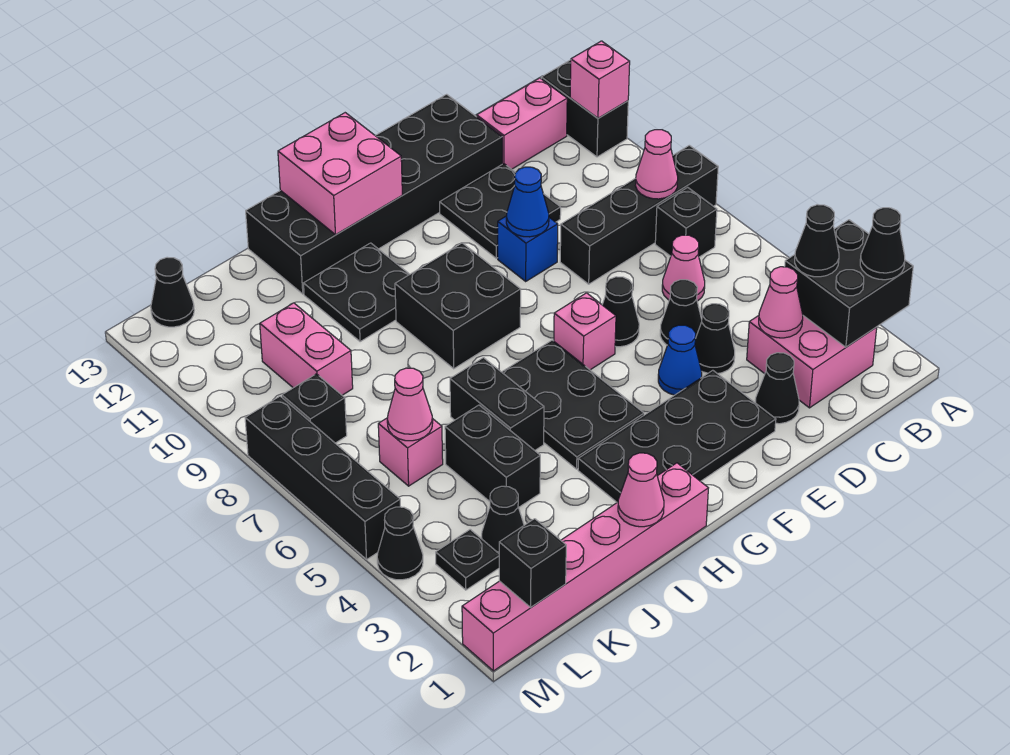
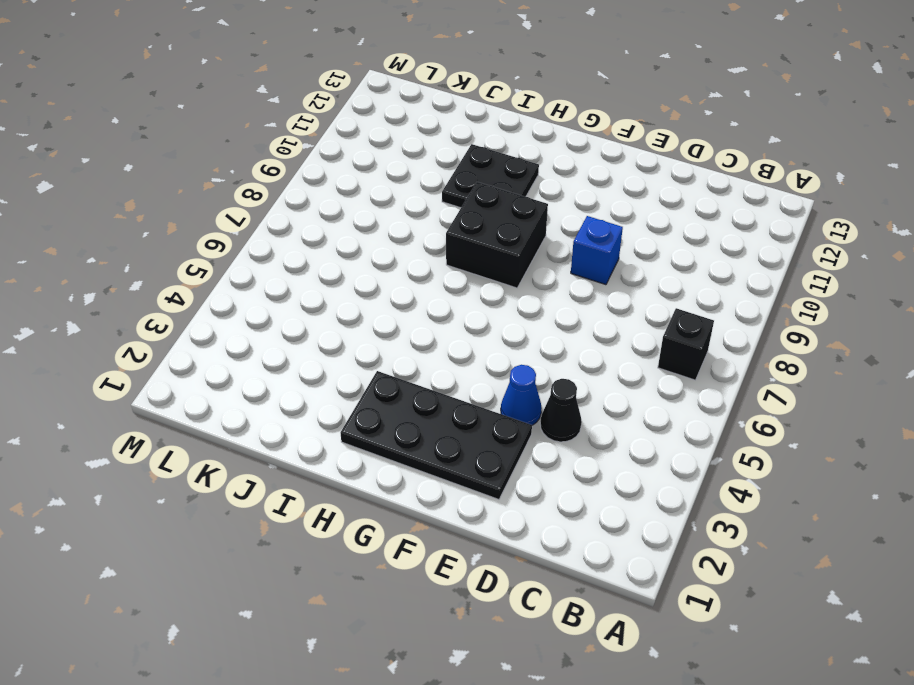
none -> black 1x4 brick [560,145,718,284]
none -> black 1x2 brick [541,60,628,157]
none -> pink 2x2 brick [747,316,877,408]
none -> pink 1x2 brick [477,78,567,169]

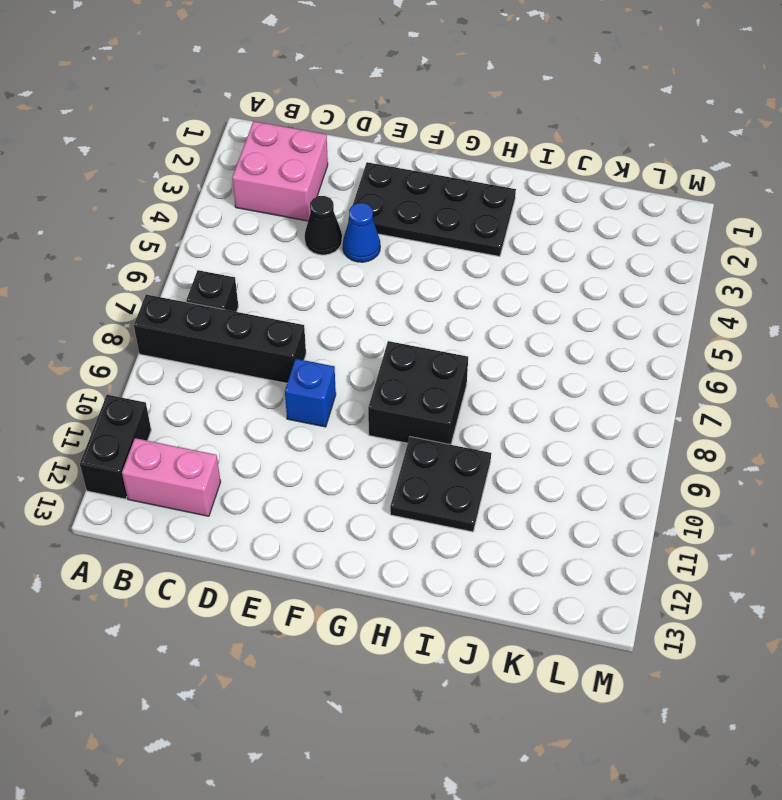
none -> pink 1x1 cone [662,235,705,301]
none -> black 1x1 cone [755,353,799,424]
none -> black 1x1 cone [660,280,702,345]
none -> black 2x2 plate [440,164,561,258]

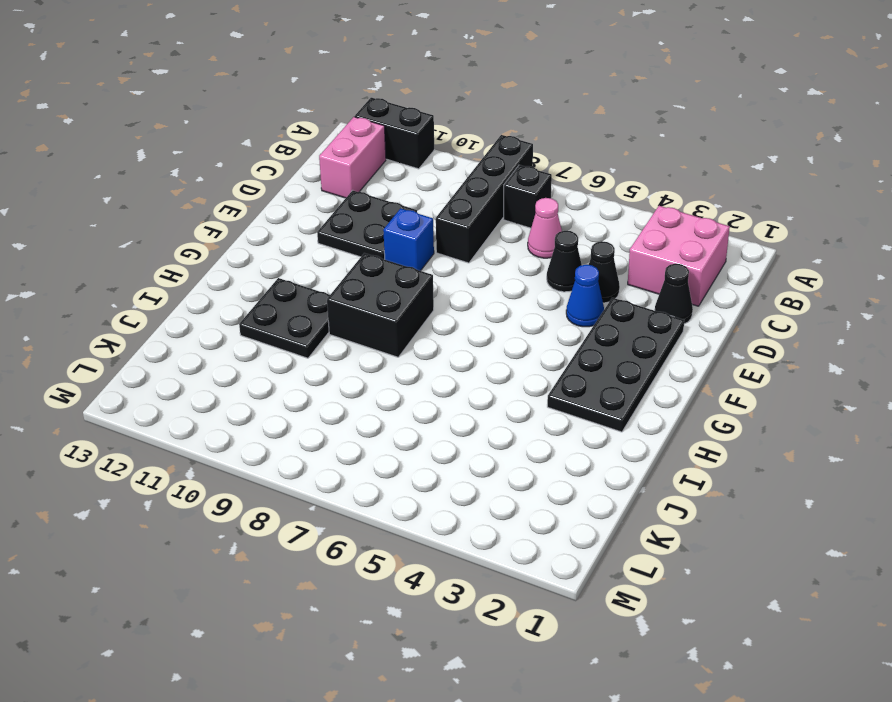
none -> black 2x6 brick [246,94,502,294]
none -> black 1x1 cone [602,277,639,347]
none -> pink 1x1 brick [554,293,616,370]
none -> black 2x3 plate [502,340,644,469]

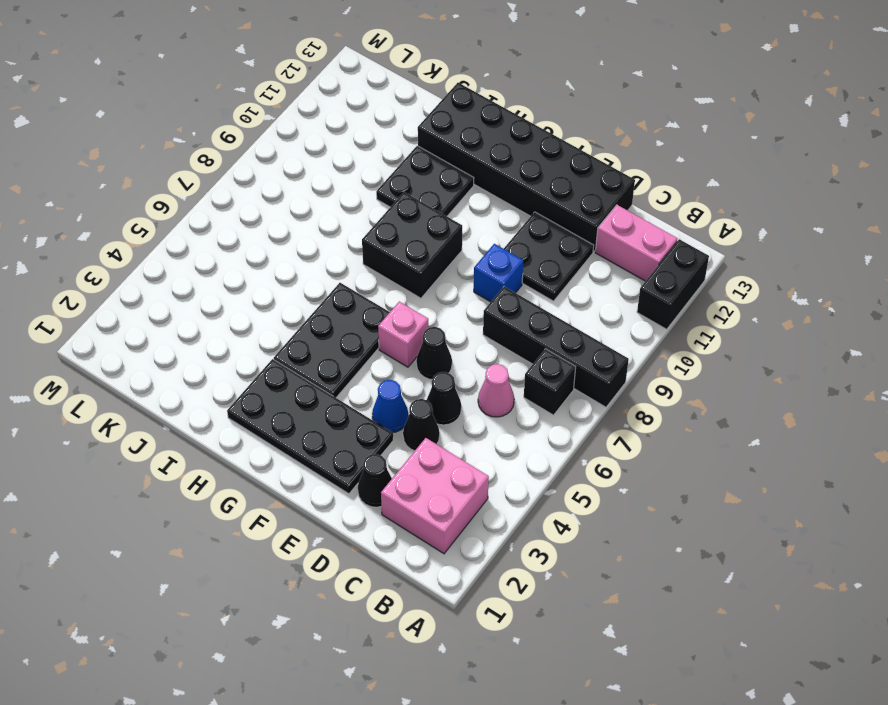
none -> pink 1x6 brick [462,463,708,671]
none -> black 1x2 brick [450,358,544,450]
none -> black 1x2 brick [445,405,540,507]
none -> black 1x1 cone [481,486,524,553]

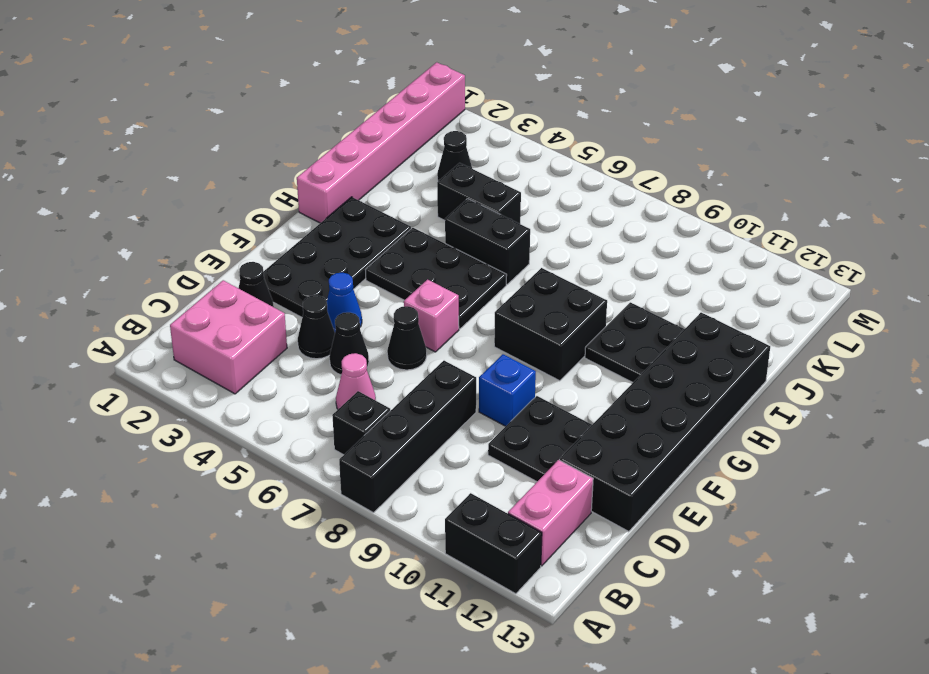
none -> pink 1x1 brick [378,418,443,486]
none -> pink 1x2 brick [260,303,353,395]
none -> black 1x1 plate [436,529,499,590]
none -> black 1x1 brick [282,374,347,443]

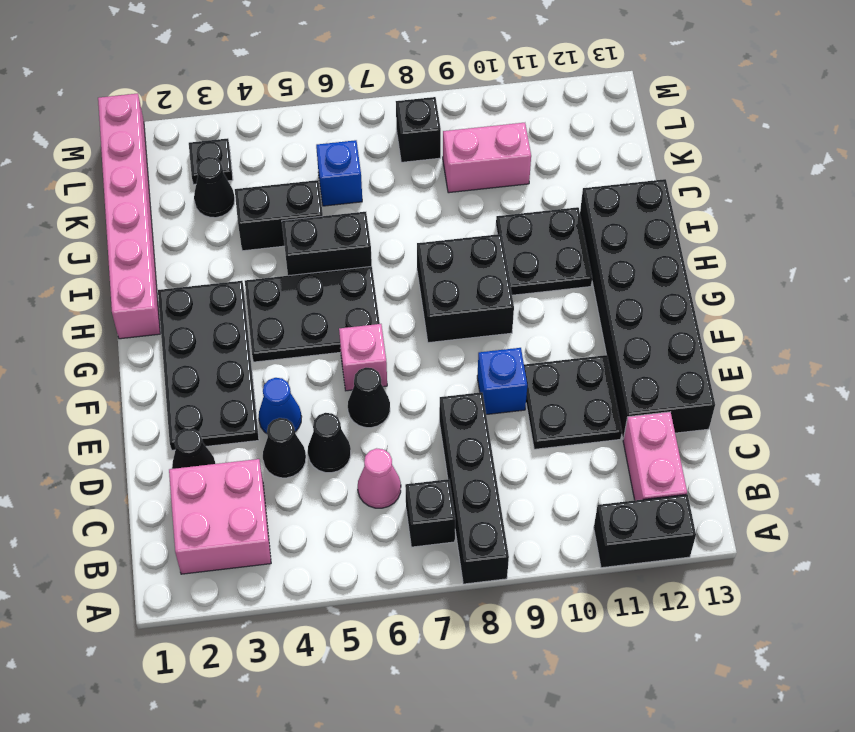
blue 1x1 brick [316,140,362,206] -> pink 1x1 brick [378,418,443,486]
none -> black 1x1 cone [151,257,194,327]
none -> black 1x1 cone [377,507,423,580]
none -> black 1x4 brick [245,396,400,559]
none -> black 2x2 brick [785,220,913,347]

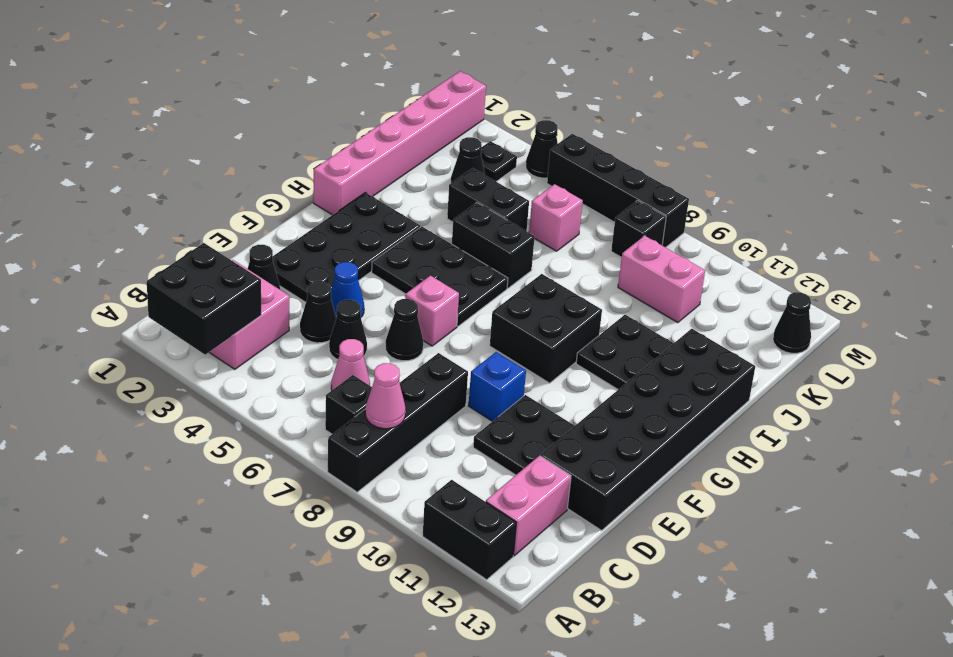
none -> pink 1x1 brick [570,41,630,118]
none -> pink 1x1 cone [759,267,803,338]
none -> blue 1x1 cone [506,167,549,237]
none -> pink 2x2 brick [278,113,402,235]

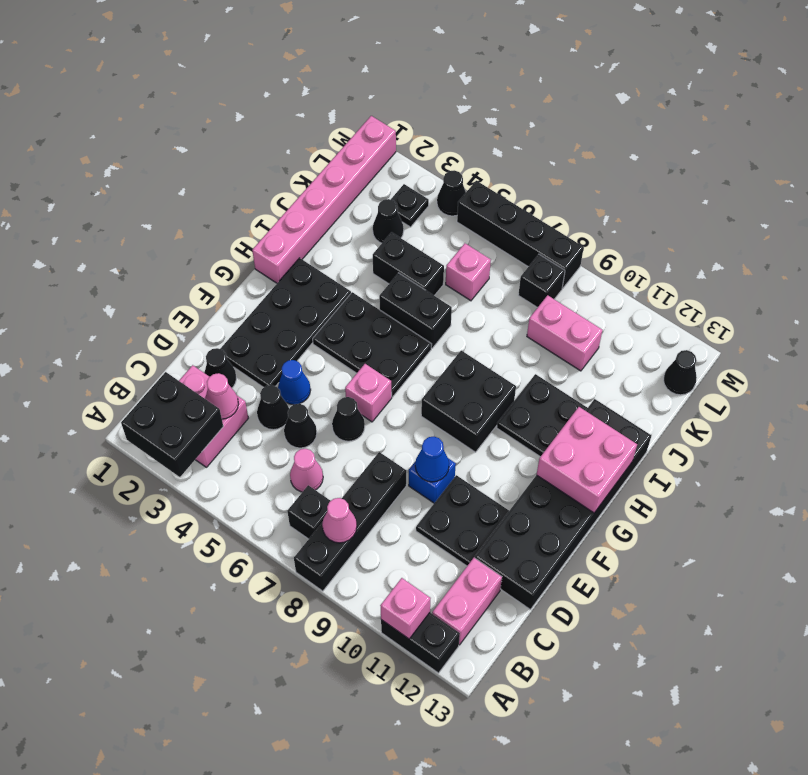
none -> pink 1x1 cone [618,453,664,527]
none -> pink 1x1 cone [387,368,433,441]
none -> black 1x1 brick [499,519,566,607]
none -> black 1x1 cone [860,208,905,280]

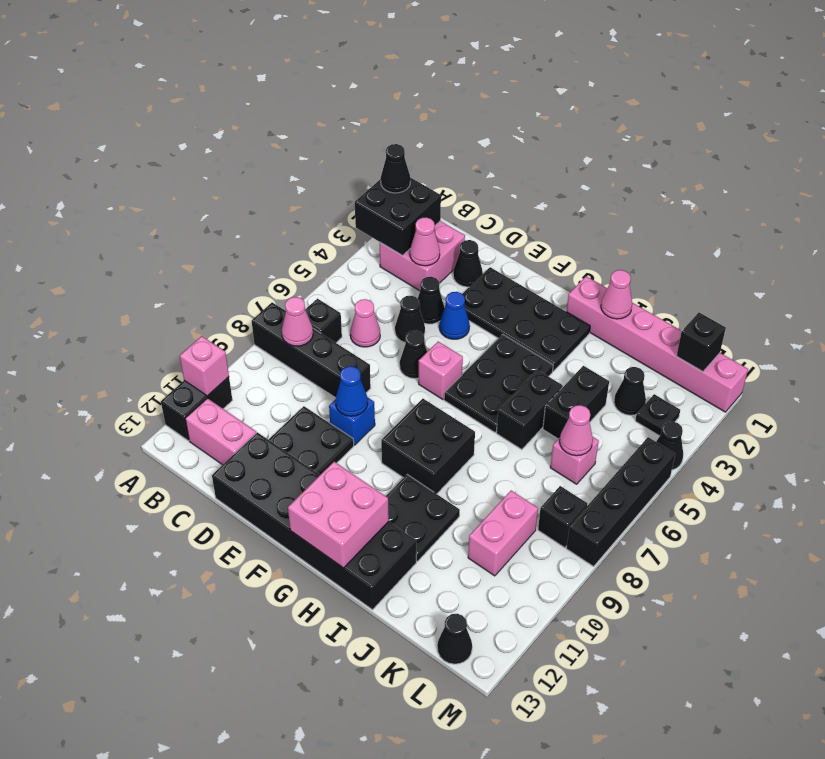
none -> black 1x1 cone [795,205,839,277]

